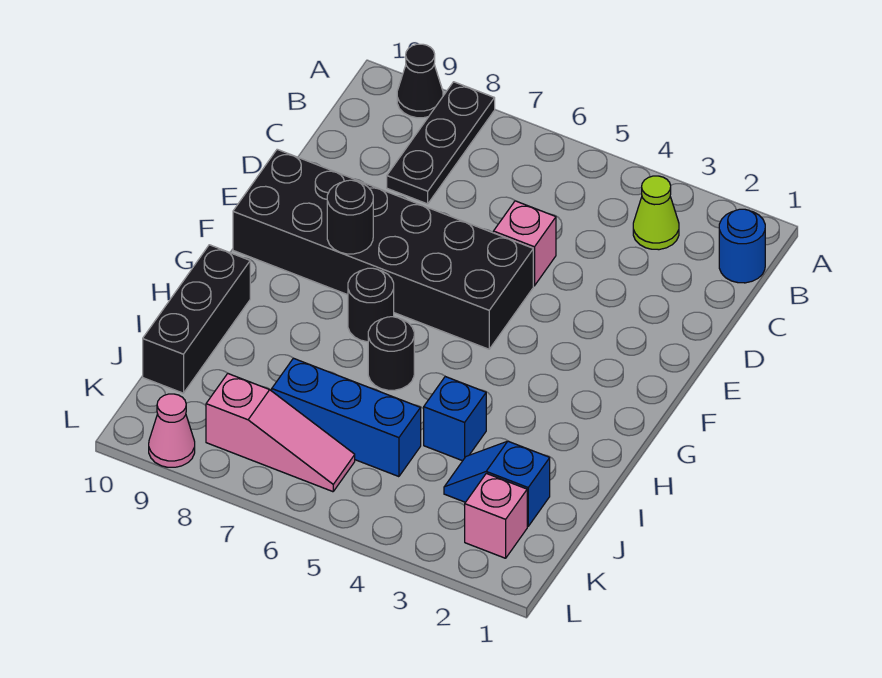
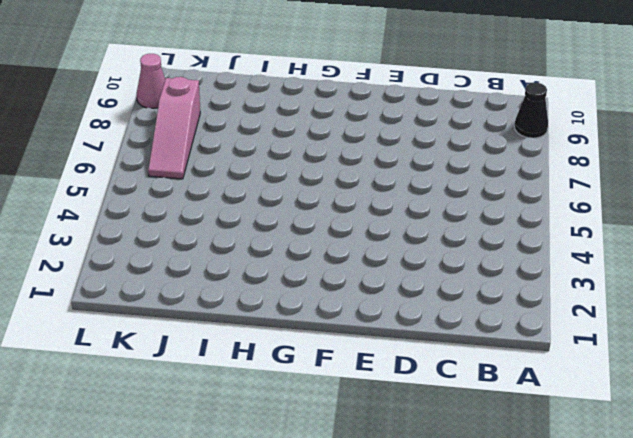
none -> black 1x3 plate [387,82,495,204]
none -> blue 1x1 round brick [719,209,765,283]
none -> lime 1x1 cone [633,176,679,250]

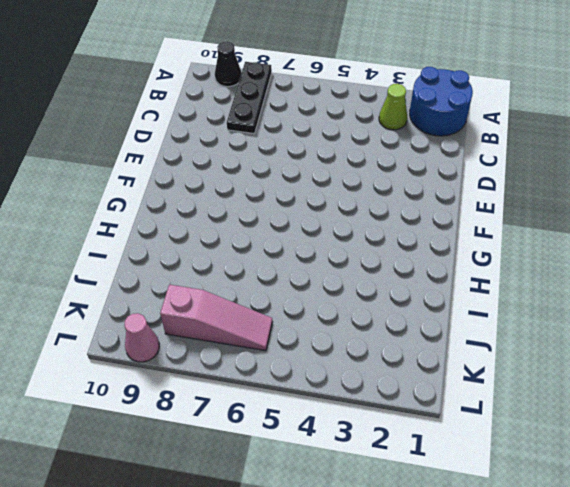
blue 2x2 round brick [410,67,473,136] -> blue 1x1 round brick [719,209,765,283]
none -> pink 1x1 brick [493,201,556,286]
none -> black 2x6 brick [233,149,533,349]
none -> black 1x1 round brick [348,268,394,342]

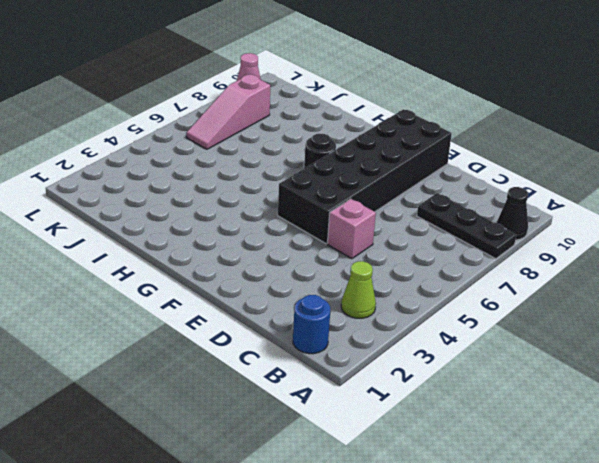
none -> black 1x1 round brick [368,317,414,390]
none -> black 1x3 brick [143,245,250,393]
none -> blue 1x1 brick [424,377,486,461]

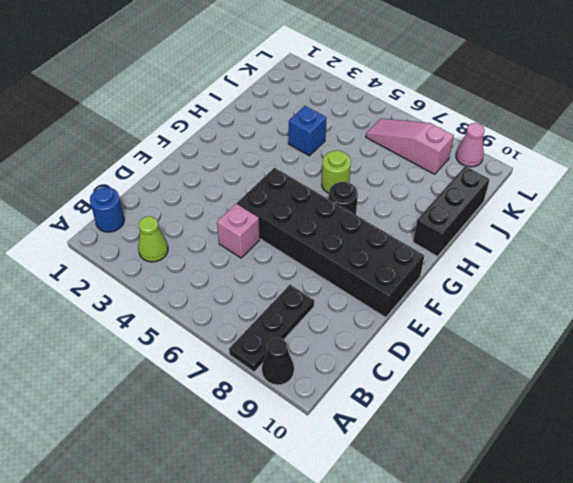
lime 1x1 round brick [322,150,351,193] -> black 1x1 round brick [368,317,414,390]
none -> blue 1x2 slope [444,441,550,526]
none -> blue 1x3 brick [272,358,421,477]
none -> pink 1x1 brick [465,473,527,558]

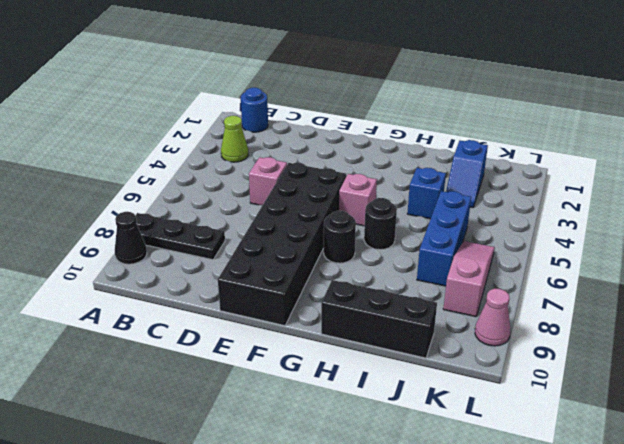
pink 1x1 brick [339,174,377,226] -> pink 1x1 brick moved to [465,473,527,558]
none -> black 1x1 round brick [327,180,373,254]

